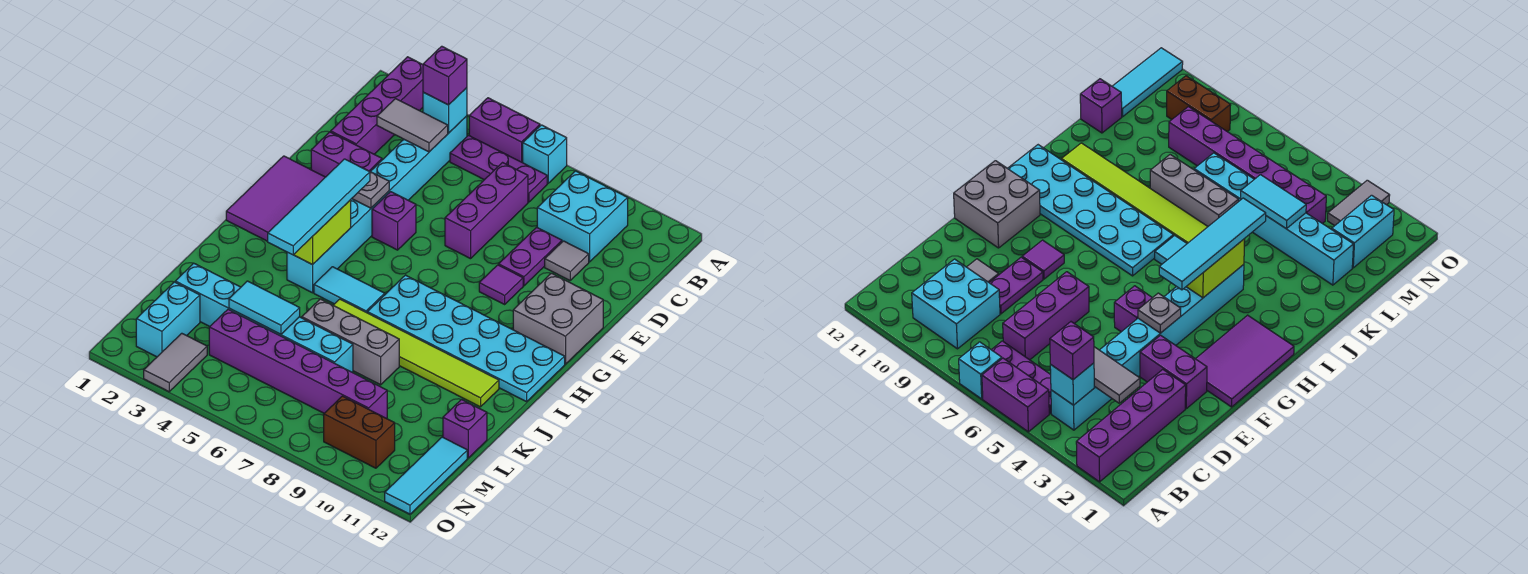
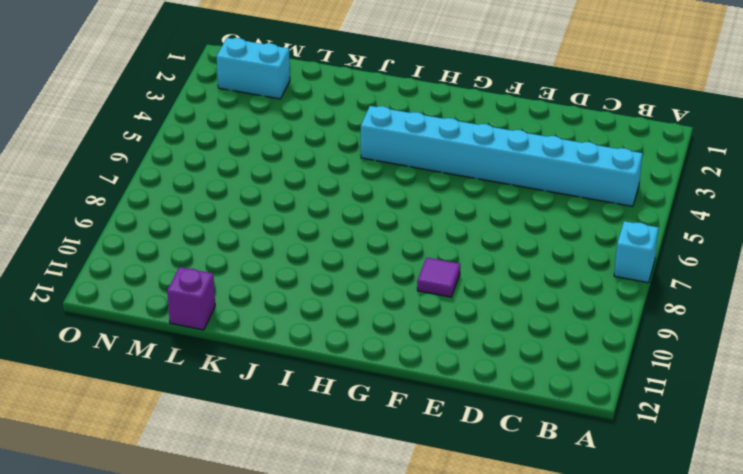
none -> purple 1x4 brick [331,57,423,154]
none -> purple 1x2 brick [469,98,540,163]
none -> purple 1x3 plate [450,135,547,202]
none -> cyan 2x2 brick [537,171,628,262]

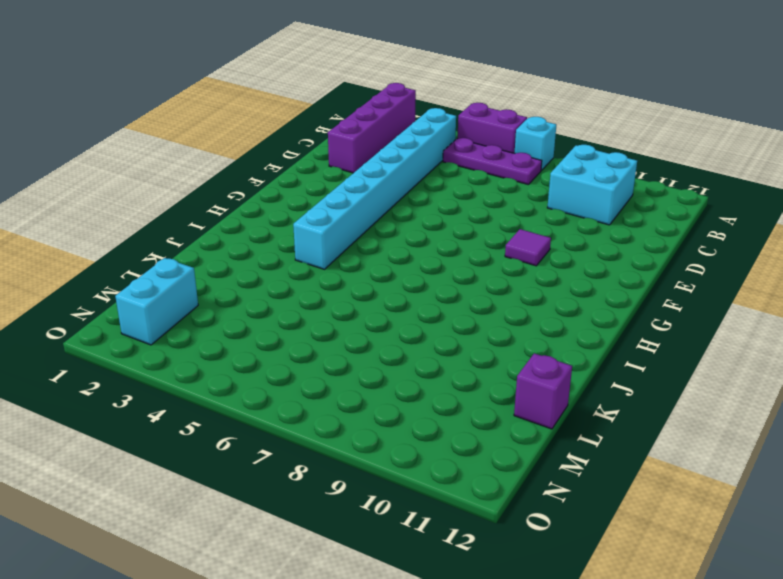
none -> purple 1x3 brick [445,163,528,259]
none -> purple 1x2 plate [499,227,562,286]
none -> grey 1x1 tile [545,241,589,280]
none -> purple 1x2 brick [311,132,382,177]

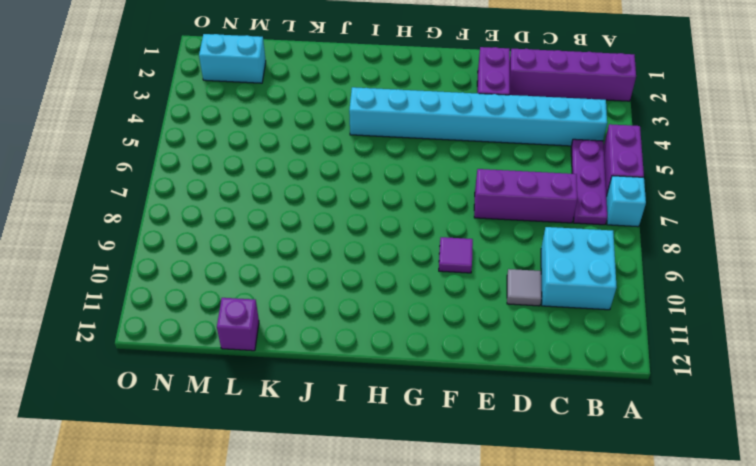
none -> purple 1x2 plate [499,227,562,286]
none -> purple 2x3 tile [226,156,325,241]
none -> purple 1x1 brick [372,192,416,250]
none -> grey 2x2 brick [513,273,603,364]

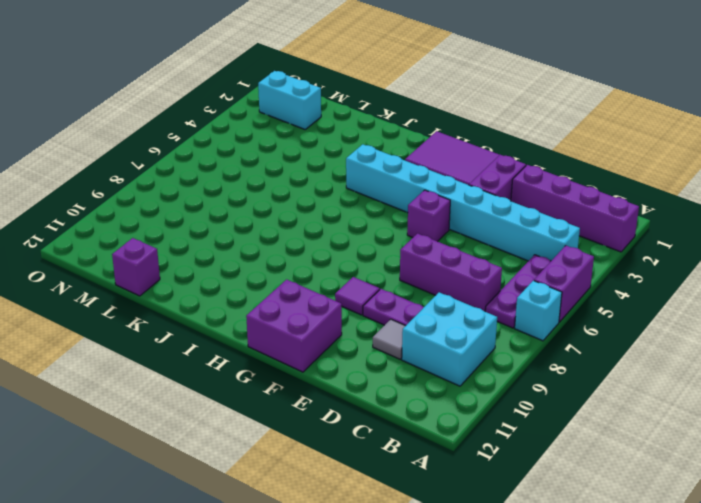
purple 2x2 brick [246,280,342,372] -> grey 2x2 brick [513,273,603,364]
none -> cyan 2x6 plate [367,275,565,402]
none -> cyan 1x2 tile [314,267,385,313]
none -> lime 1x6 tile [333,299,499,407]
none -> grey 1x3 brick [302,299,399,385]

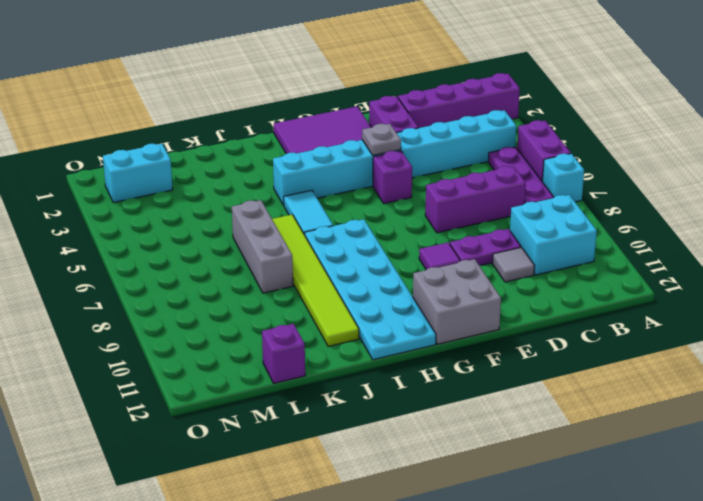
none -> cyan 1x6 brick [175,263,353,373]
none -> purple 1x6 brick [209,309,387,419]
none -> cyan 1x3 tile [385,437,467,514]
none -> grey 1x2 tile [144,333,207,392]

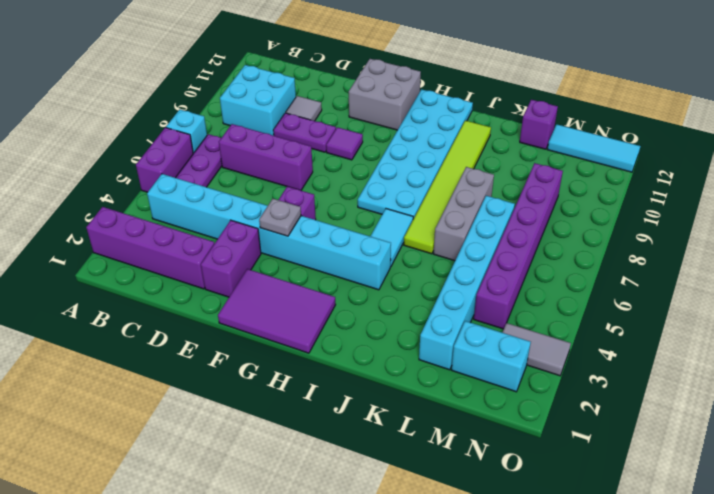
none -> brown 1x2 brick [324,396,395,468]
none -> cyan 1x1 brick [423,88,467,133]
none -> grey 1x2 tile [377,99,448,152]
none -> lime 1x2 brick [294,200,351,265]

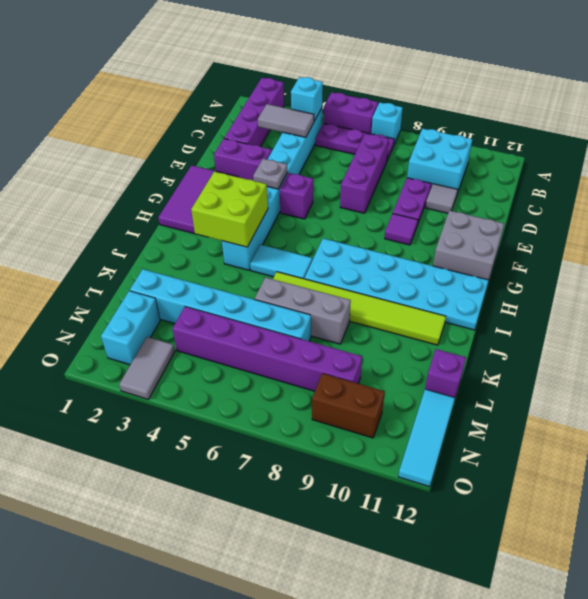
lime 2x2 brick [191,172,268,247] -> lime 1x2 brick [294,200,351,265]
none -> cyan 1x2 tile [229,281,300,334]
none -> purple 1x1 brick [423,46,467,105]
none -> cyan 1x4 tile [268,159,370,255]

